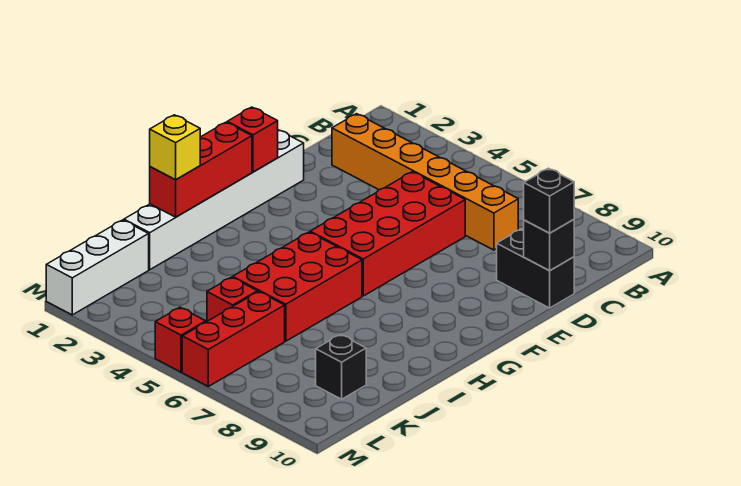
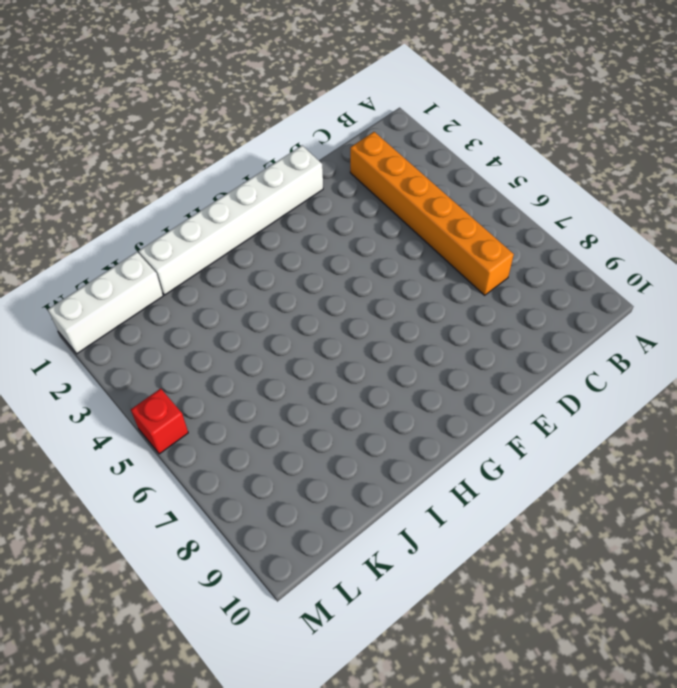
none -> red 2x4 brick [310,172,465,296]
none -> black 1x2 brick [497,229,574,308]
none -> red 2x3 brick [233,232,362,341]

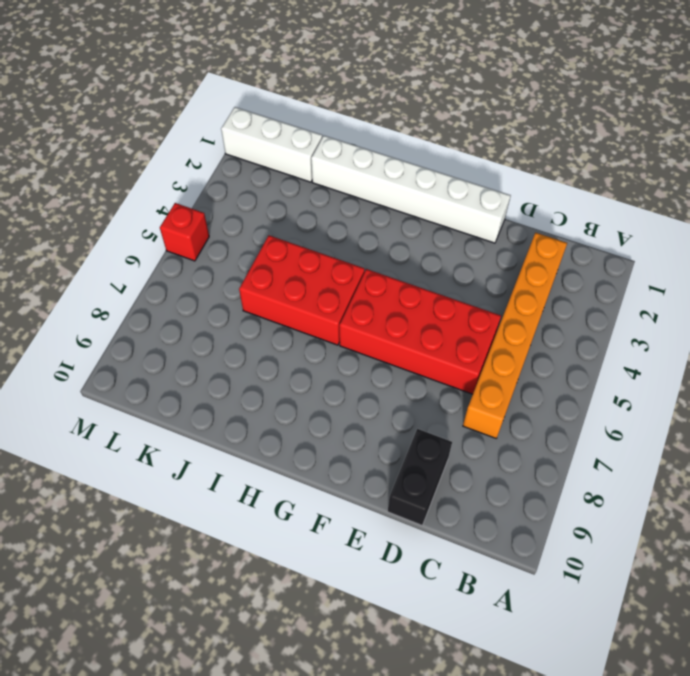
none -> red 1x1 brick [207,277,257,321]
none -> red 1x3 brick [182,292,285,386]
none -> black 1x1 brick [316,334,366,399]

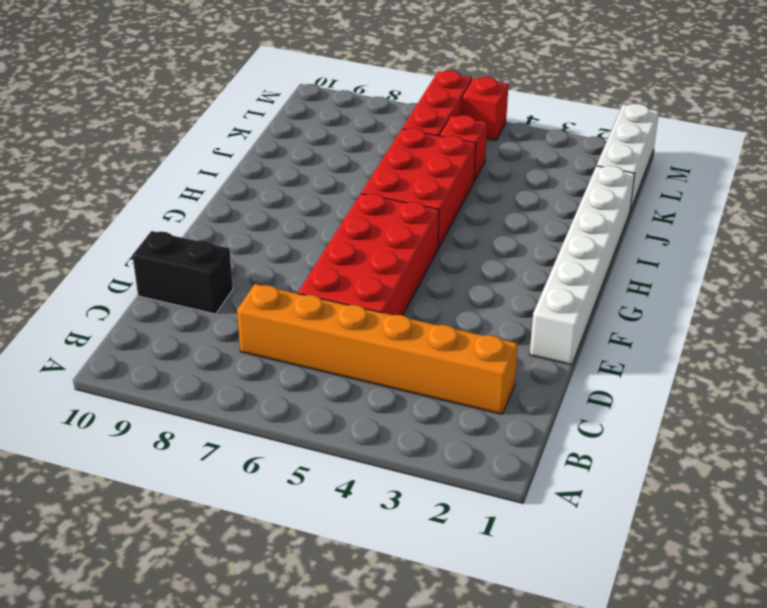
none -> black 1x1 brick [316,334,366,399]
none -> black 1x1 brick [524,220,574,271]
none -> red 1x1 brick [227,107,278,172]

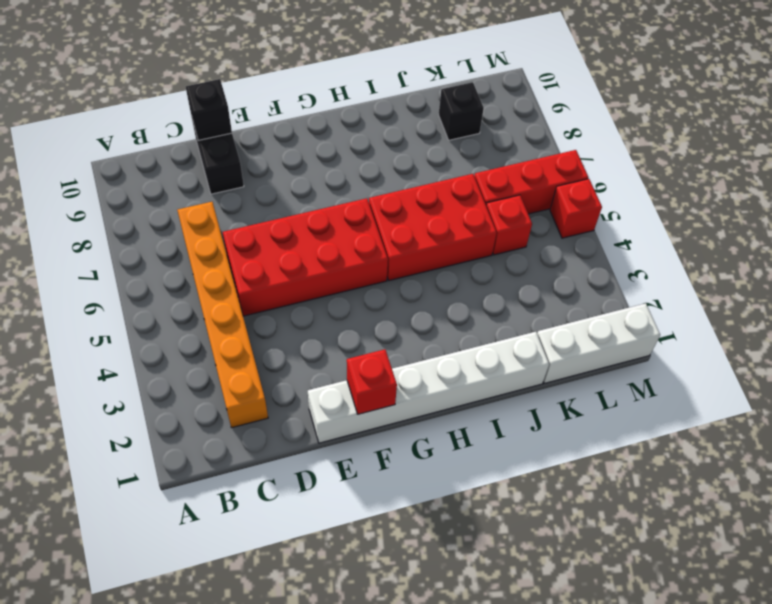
none -> red 1x3 brick [150,122,252,217]
none -> black 1x1 brick [524,168,574,233]
none -> yellow 1x1 brick [150,115,200,180]

